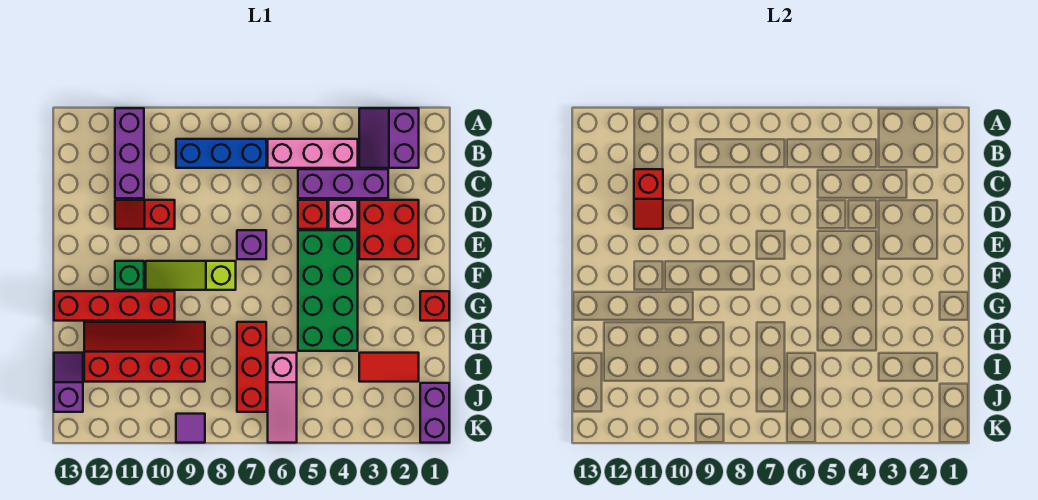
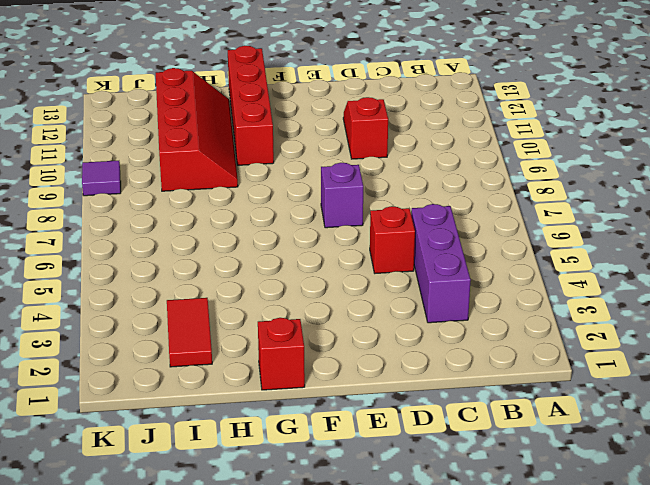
none -> purple 2x2 slope [359,108,419,168]
none -> purple 1x3 brick [115,108,144,198]
none -> pink 1x3 brick [268,139,358,168]

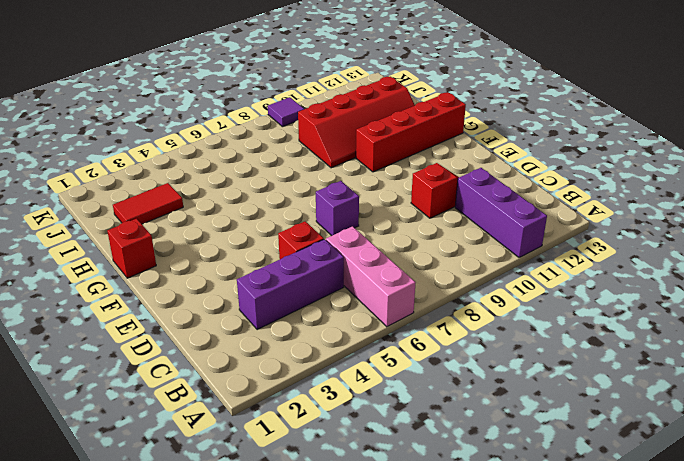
pink 1x3 brick [326,226,416,327] -> pink 1x3 brick turned to [268,139,358,168]
none -> purple 2x2 slope [359,108,419,168]
none -> blue 1x3 brick [176,139,266,168]
none -> red 2x2 brick [359,200,419,259]

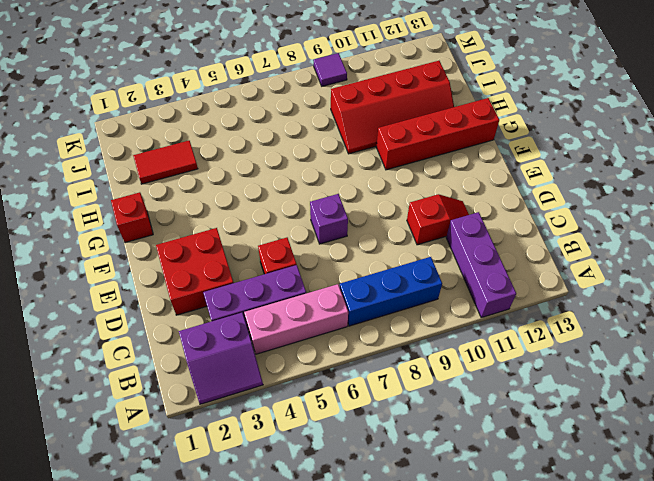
purple 2x2 slope [179,313,263,404] -> purple 2x2 slope turned to [359,108,419,168]
none -> pink 1x1 brick [329,200,358,229]
none -> green 2x4 brick [298,230,358,351]
none -> lime 1x3 slope [146,261,236,290]

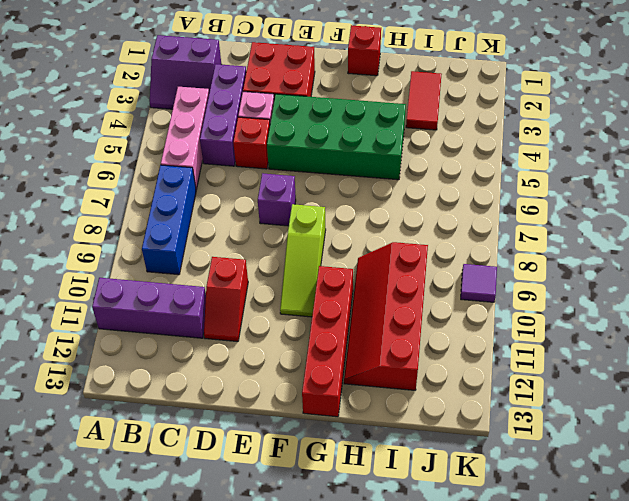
none -> green 1x1 brick [115,261,144,290]
none -> red 1x3 brick [237,322,266,412]
none -> pink 1x3 slope [268,353,297,443]

